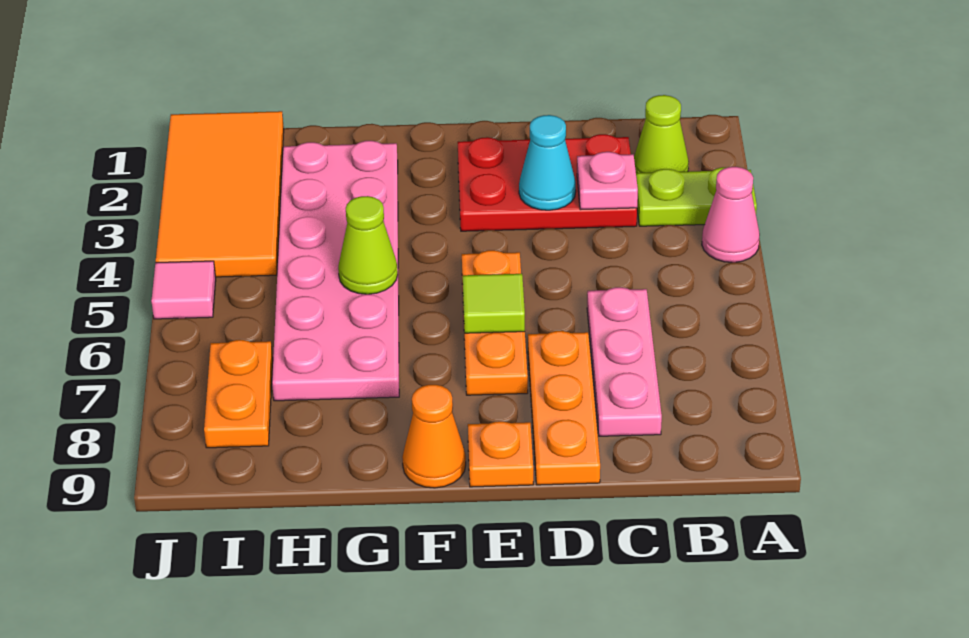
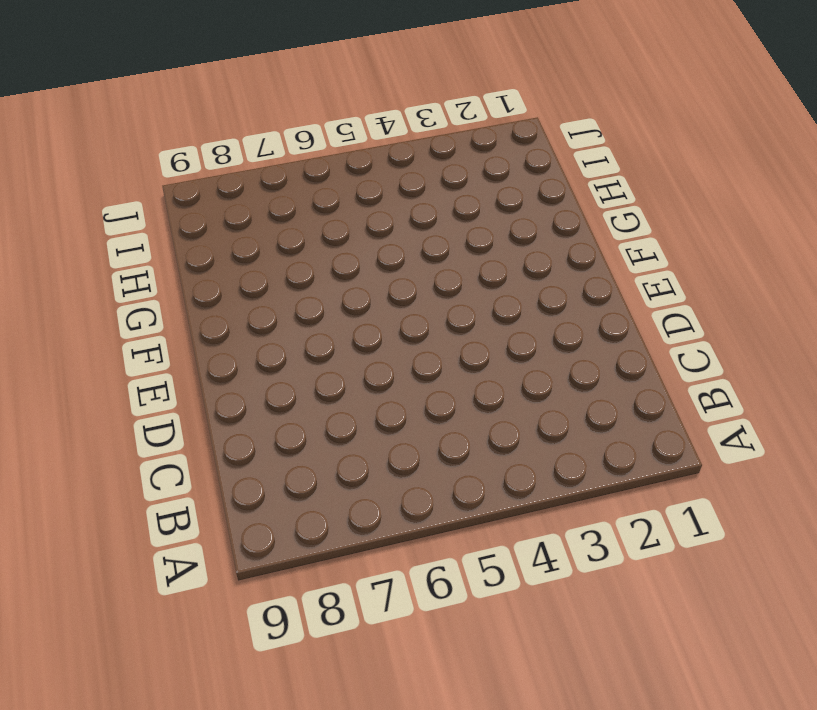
none -> lime 1x2 plate [636,167,757,226]
none -> pink 1x1 cone [702,167,760,262]
none -> lime 1x1 cone [634,95,689,173]

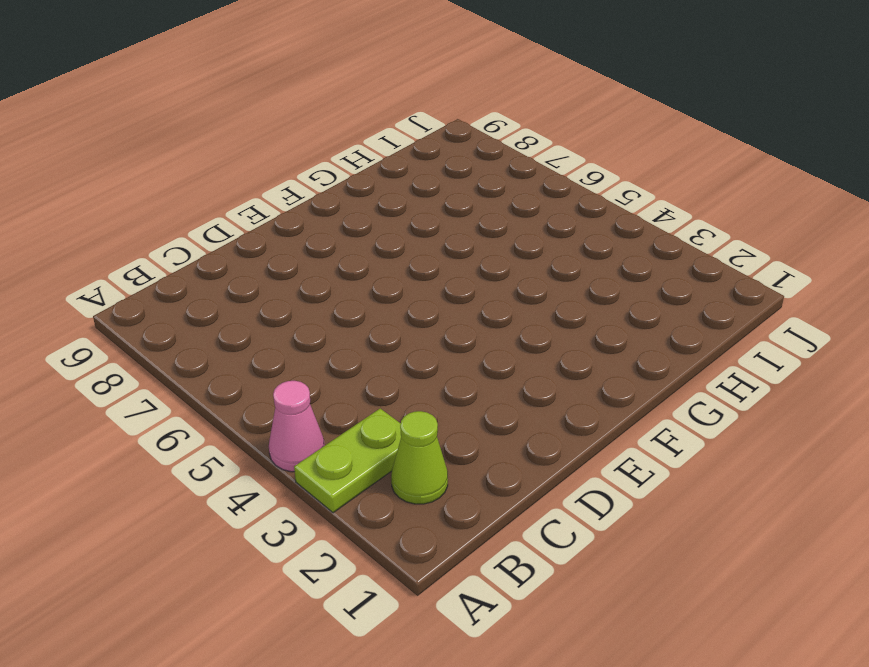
none -> red 2x3 plate [458,134,637,231]
none -> pink 1x3 plate [587,287,662,436]
none -> orange 1x3 plate [528,331,600,485]

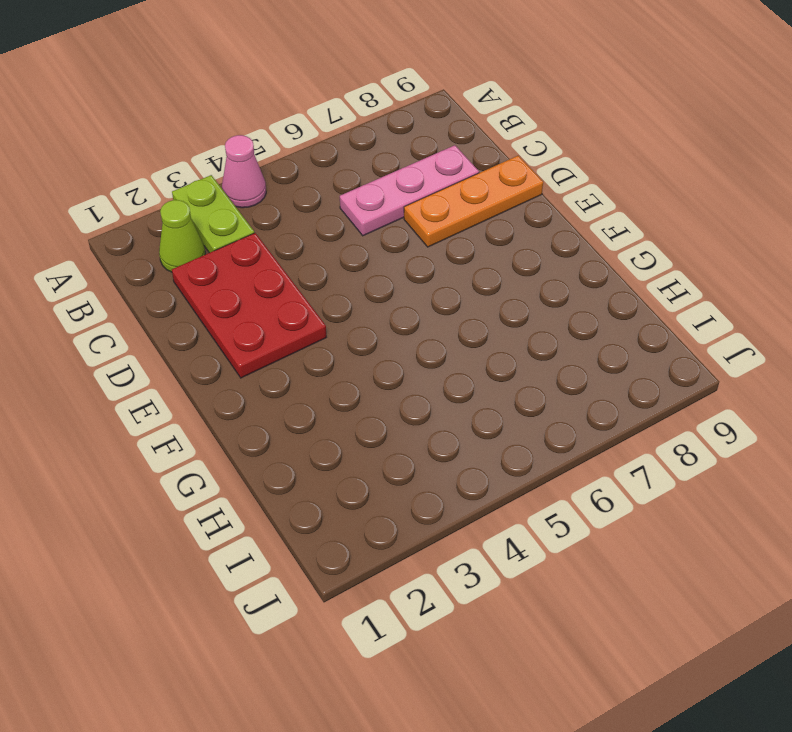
none -> orange 1x3 plate [462,250,528,395]
none -> orange 1x1 plate [468,421,533,487]
none -> orange 1x1 cone [402,385,466,488]

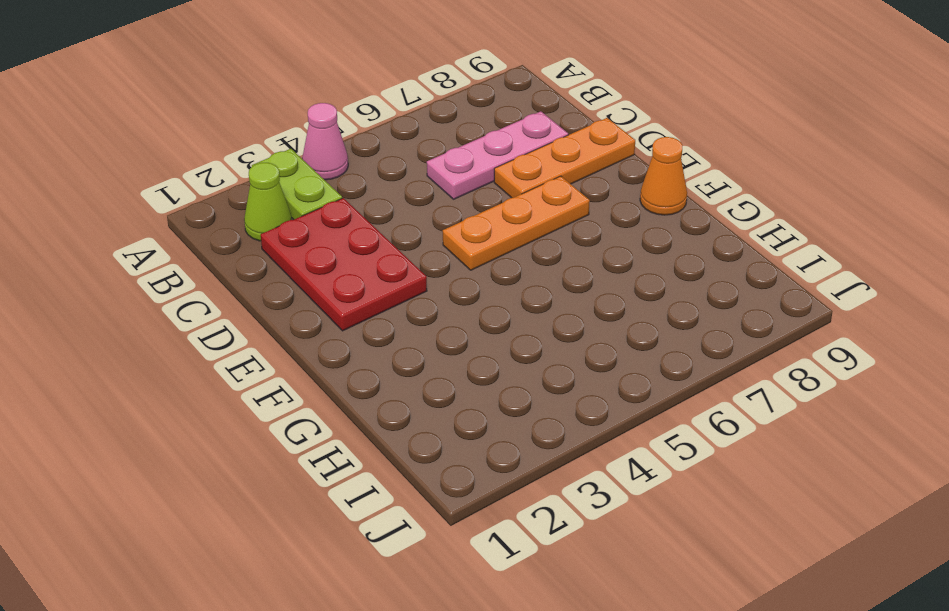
none -> orange 1x1 plate [468,421,533,487]
none -> pink 2x6 plate [272,141,399,401]
none -> orange 2x4 tile [156,111,284,277]

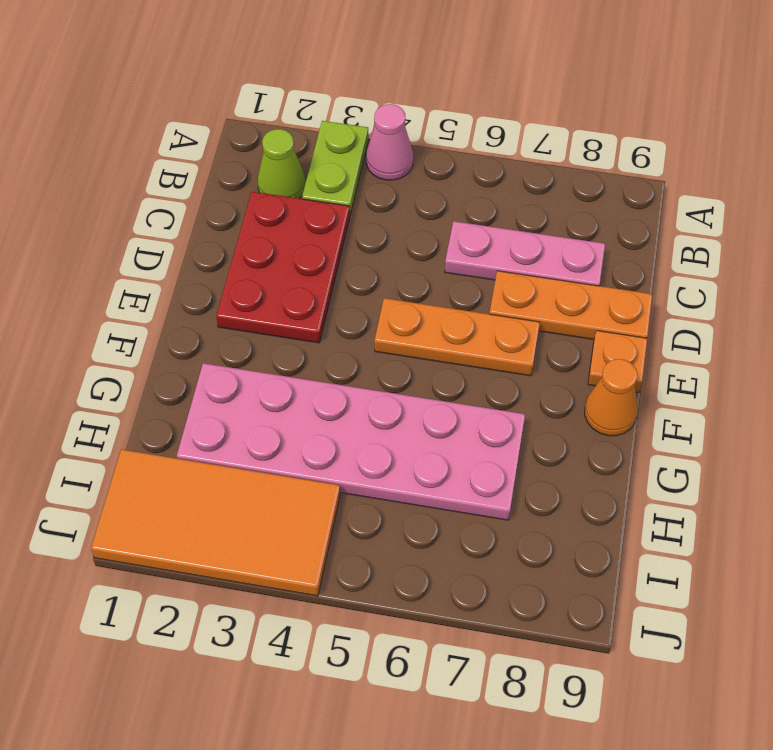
none -> orange 1x2 plate [204,340,273,448]
none -> pink 1x1 tile [151,261,216,319]
none -> pink 1x1 plate [577,152,638,210]

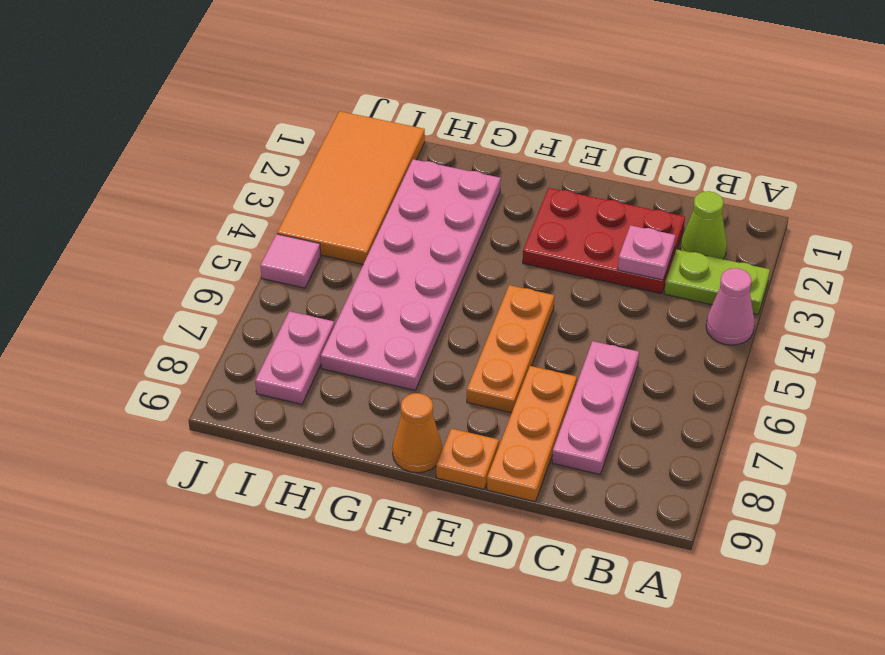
pink 1x2 plate [255,311,334,404] -> orange 1x2 plate [204,340,273,448]
none -> cyan 1x1 cone [519,115,576,210]
none -> lime 1x1 tile [462,274,525,333]
none -> lime 1x1 cone [338,196,398,294]

